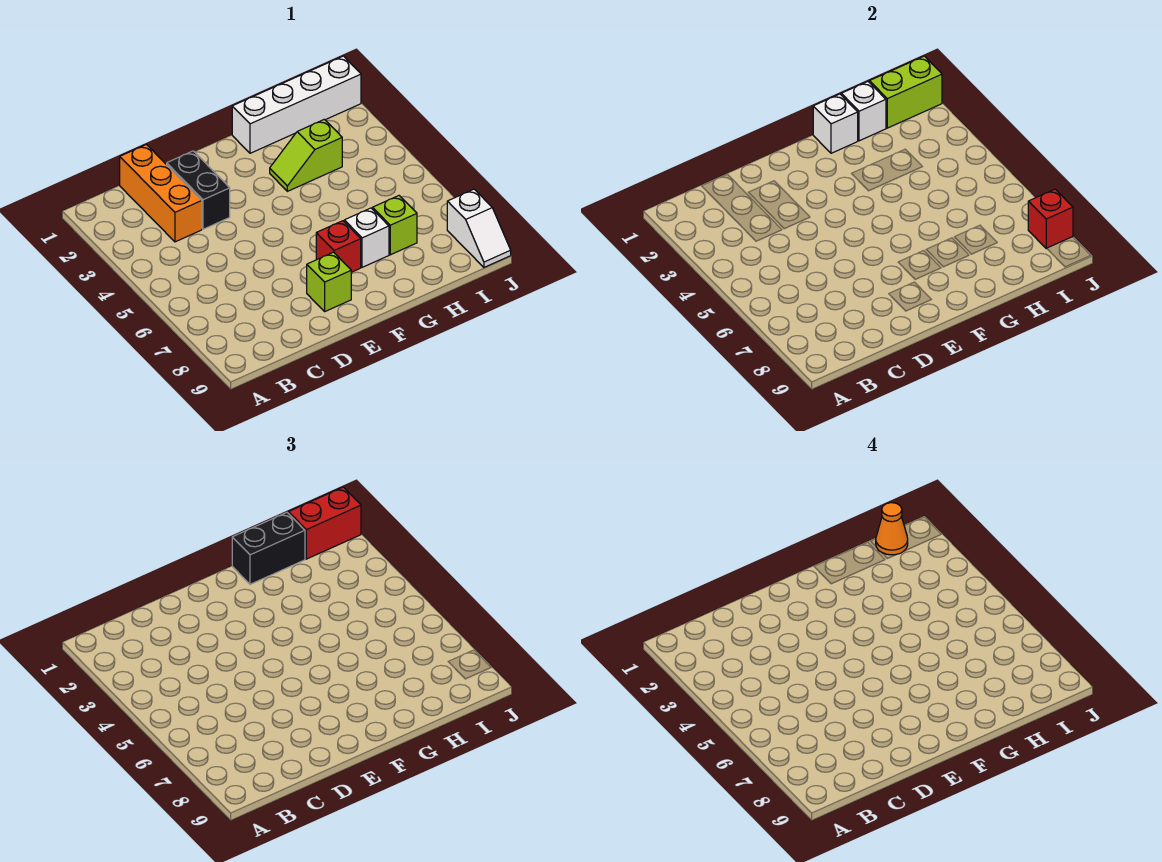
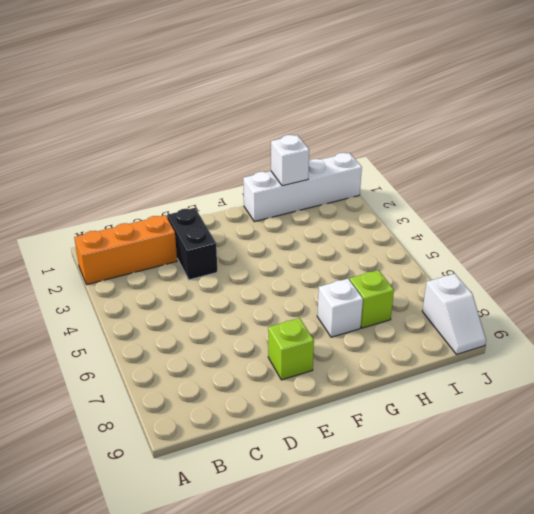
orange 1x3 brick [74,215,177,284] -> orange 1x3 brick turned to [120,145,202,242]
none -> red 1x1 brick [316,221,361,272]
none -> lime 1x2 slope [270,119,342,191]
none -> white 1x1 brick [813,94,858,153]

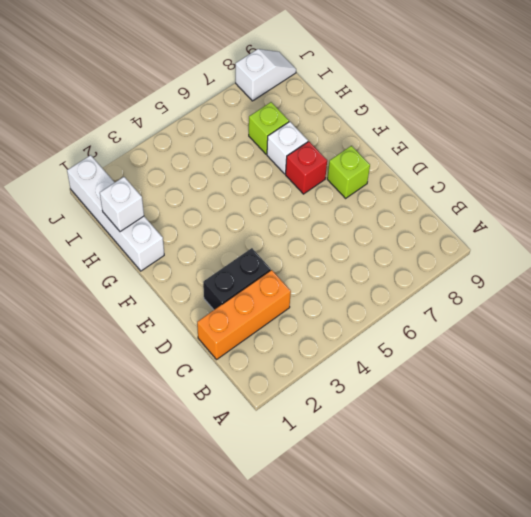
none -> lime 1x2 slope [270,119,342,191]
none -> white 1x1 brick [813,94,858,153]
none -> lime 1x2 brick [869,56,942,128]

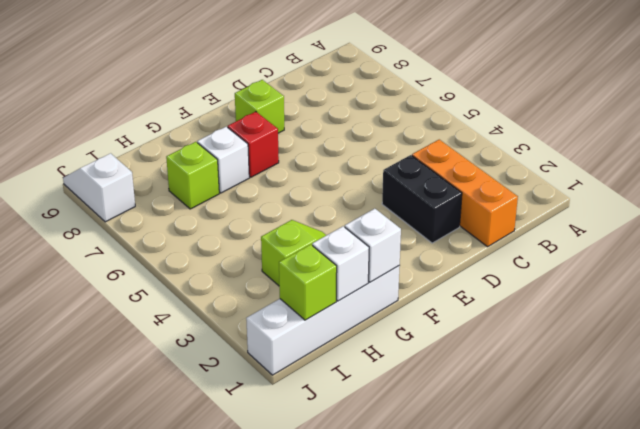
lime 1x1 brick [279,244,337,320] -> lime 1x2 brick [869,56,942,128]
none -> red 1x1 brick [1028,189,1073,248]
none -> black 1x2 brick [232,513,305,584]
none -> red 1x2 brick [288,487,361,559]

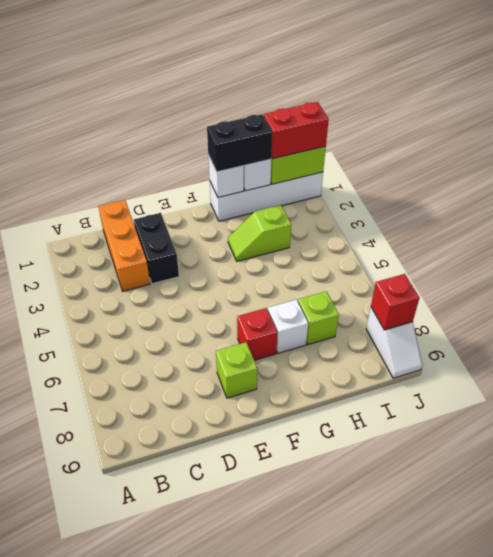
none -> orange 1x1 cone [876,503,908,555]

